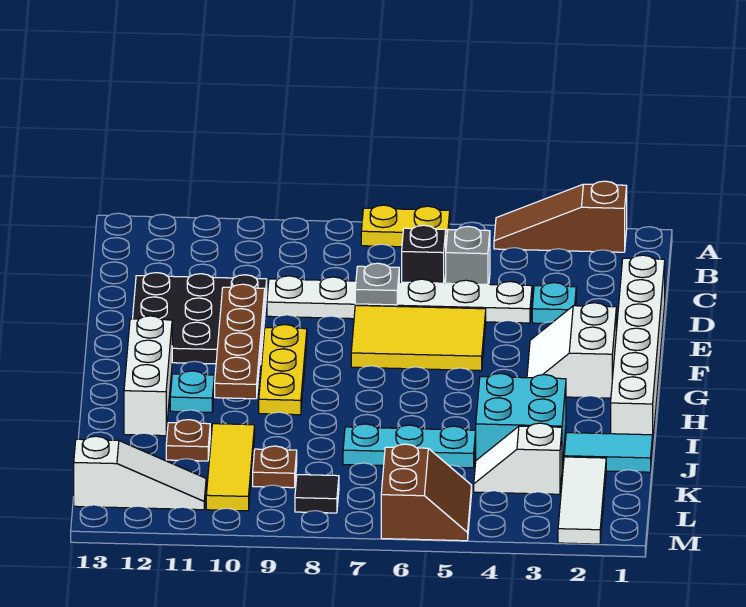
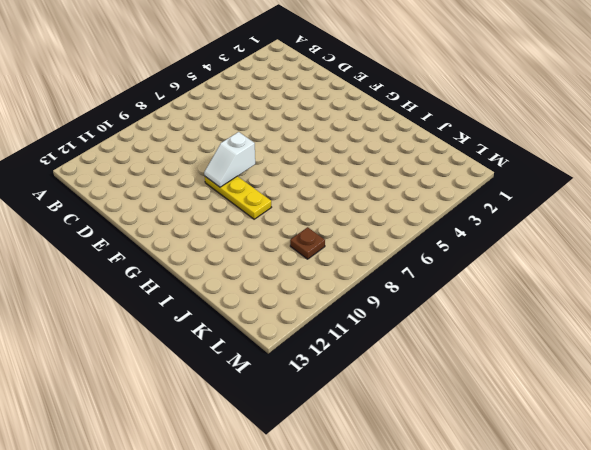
white 1x2 slope [204,132,255,187] -> white 1x2 slope moved to [474,423,562,494]
none -> brown 1x3 slope [494,181,627,252]
none -> yellow 1x2 plate [361,205,450,247]
none -> grey 1x1 brick [446,226,490,284]

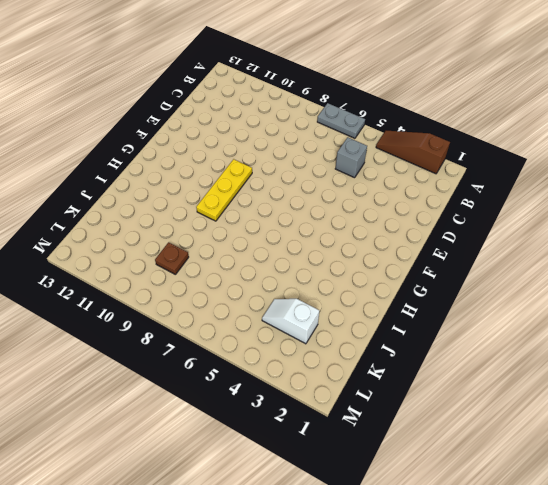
grey 1x2 plate [317,103,365,138] -> yellow 1x2 plate [361,205,450,247]
none -> black 1x1 brick [402,225,446,283]
none -> white 1x6 brick [611,255,665,437]
none -> cyan 1x1 plate [532,283,576,323]

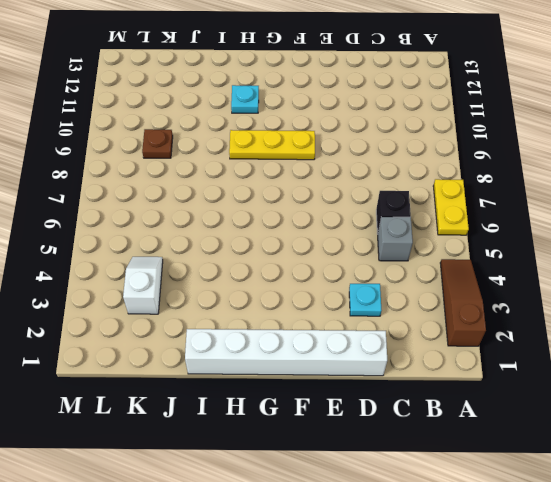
none -> white 1x6 plate [267,276,532,323]
none -> black 3x3 plate [133,273,267,365]
none -> yellow 2x3 tile [351,305,486,371]

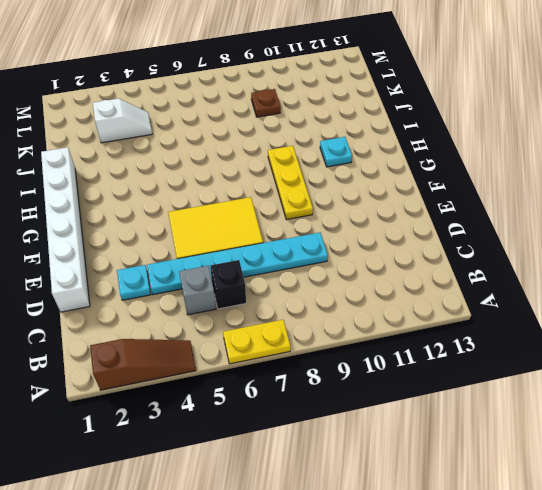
cyan 1x6 plate [147,233,328,294] -> white 1x6 plate [267,276,532,323]
none -> black 3x3 plate [133,273,267,365]
none -> white 2x2 slope [527,303,616,398]
none -> white 1x3 brick [124,316,172,436]

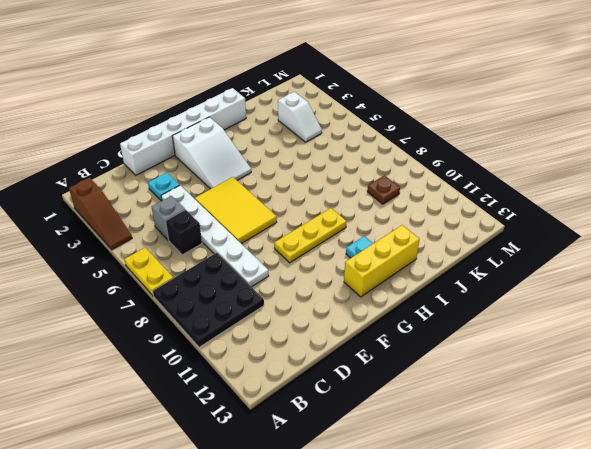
black 3x3 plate [153,253,264,347] -> black 3x3 plate moved to [133,273,267,365]
white 2x3 slope [172,117,251,189] -> white 2x2 slope [527,303,616,398]
yellow 1x3 brick [344,225,420,297] -> white 1x3 brick [124,316,172,436]
none -> cyan 2x2 brick [476,373,566,466]
none -> cyan 1x2 tile [564,433,653,472]
none -> cyan 1x3 plate [343,424,476,468]

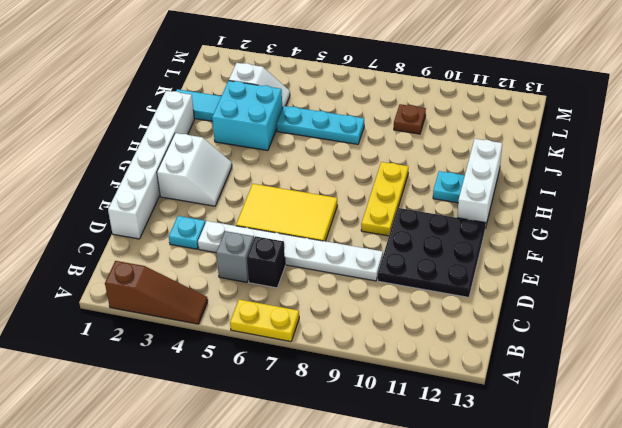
none -> yellow 1x3 tile [206,424,255,511]
none -> brown 1x1 plate [166,420,210,461]
none -> white 1x3 tile [558,457,606,544]

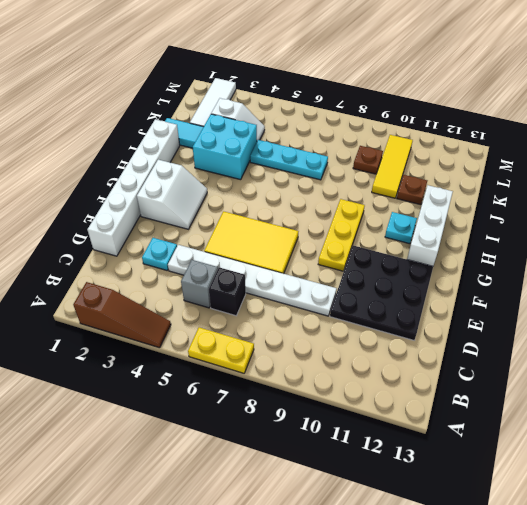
none -> brown 2x2 slope [381,444,472,541]
none -> black 1x1 tile [295,475,339,513]
none -> white 1x3 slope [74,436,206,510]

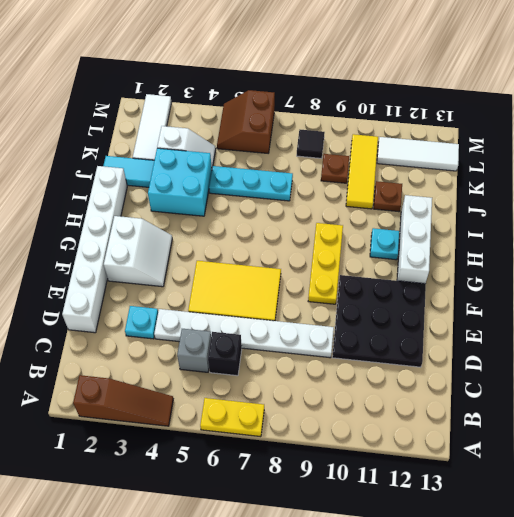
white 1x3 tile [377,137,459,171] -> white 1x3 slope [74,436,206,510]
none -> grey 1x1 plate [355,263,399,305]
none -> brown 1x4 plate [215,284,265,399]

